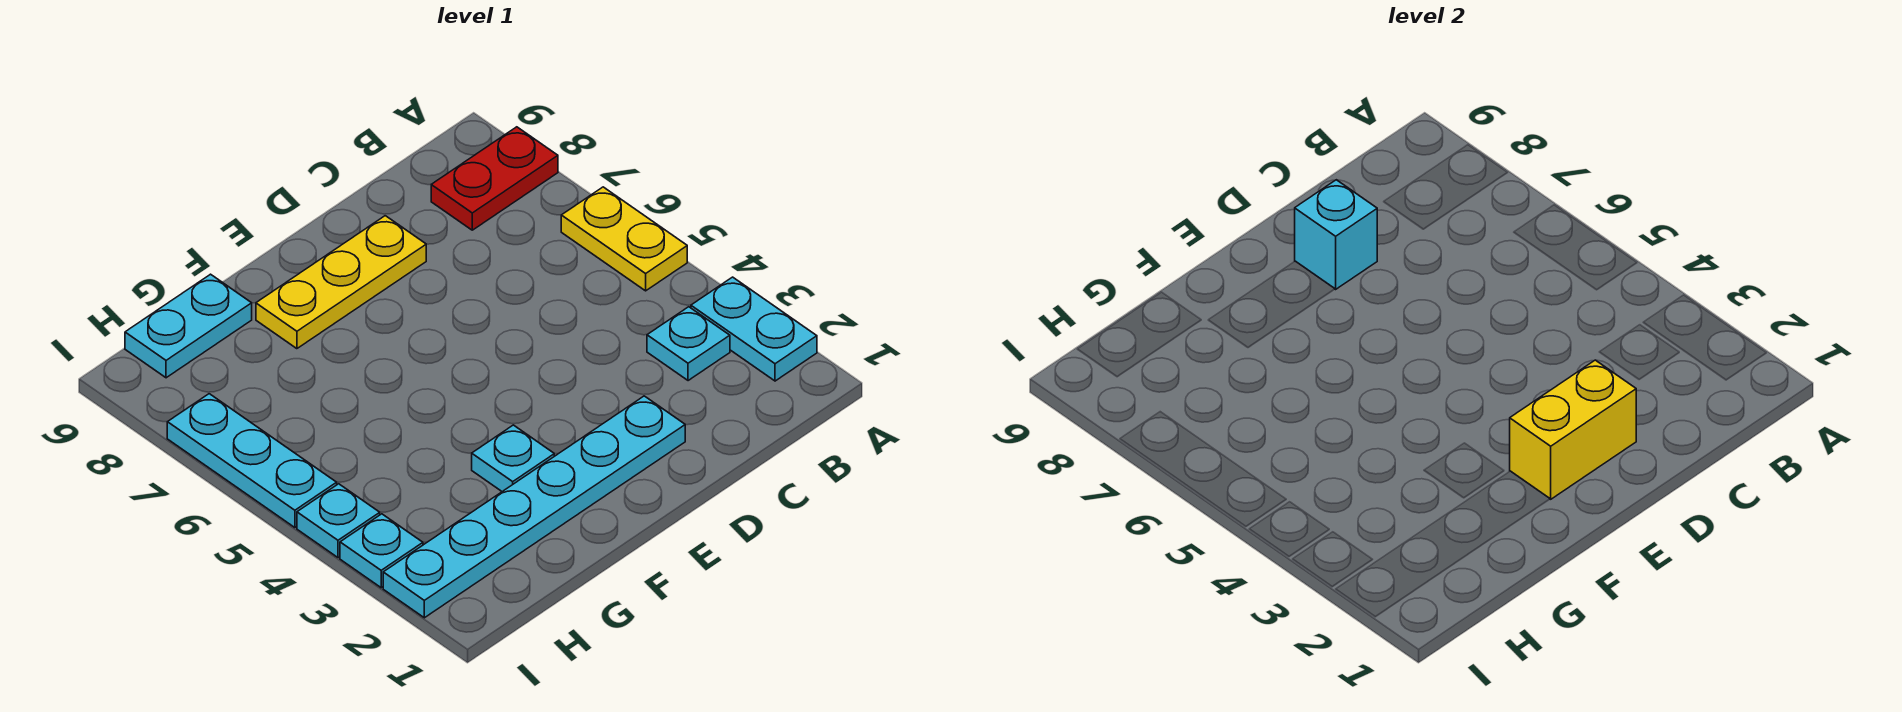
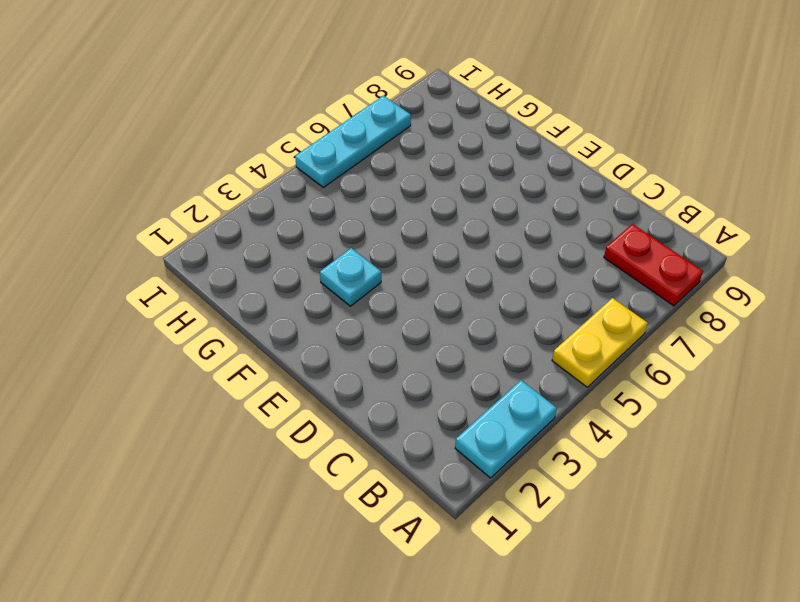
none -> cyan 1x1 plate [647,307,730,381]
none -> cyan 1x6 plate [383,396,685,618]
none -> yellow 1x3 plate [256,216,426,349]

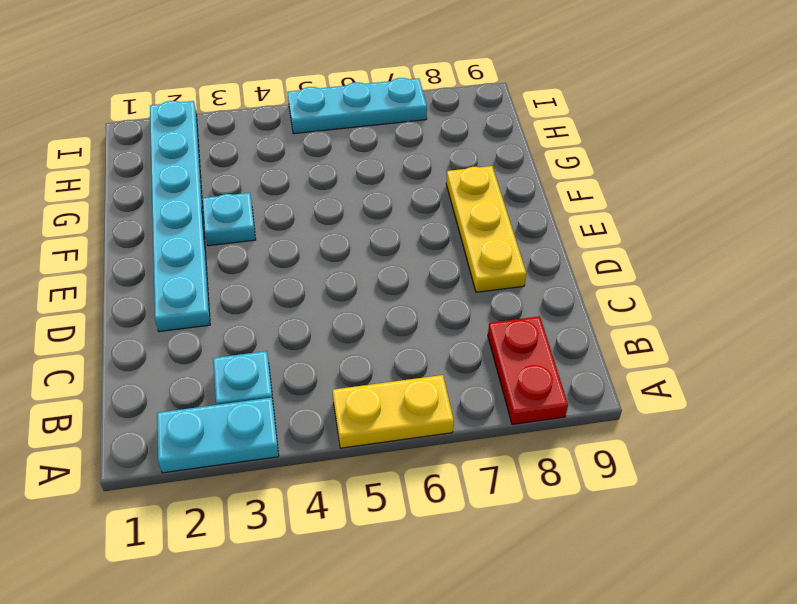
none -> cyan 1x2 plate [125,274,252,378]
none -> cyan 1x1 plate [340,514,423,588]
none -> cyan 1x1 plate [297,484,380,558]

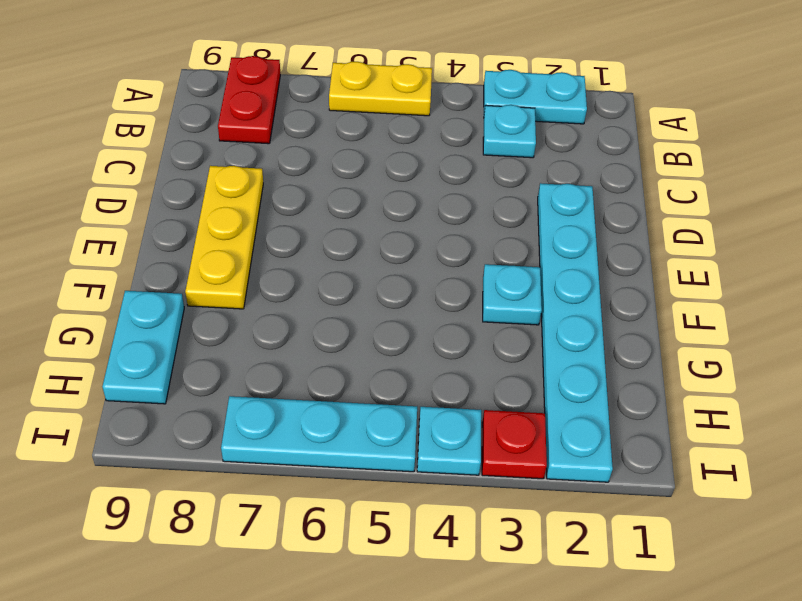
red 1x1 plate [482,410,547,479] -> cyan 1x1 plate [340,514,423,588]
none -> yellow 1x2 brick [1510,360,1636,499]
none -> cyan 1x1 brick [1295,180,1377,289]

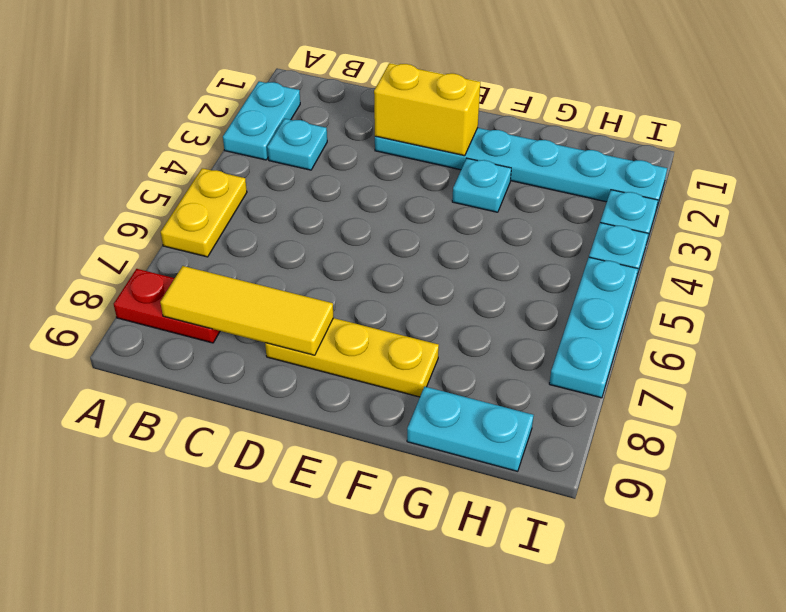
yellow 1x3 tile [160,266,334,355] -> cyan 1x1 brick [1295,180,1377,289]

